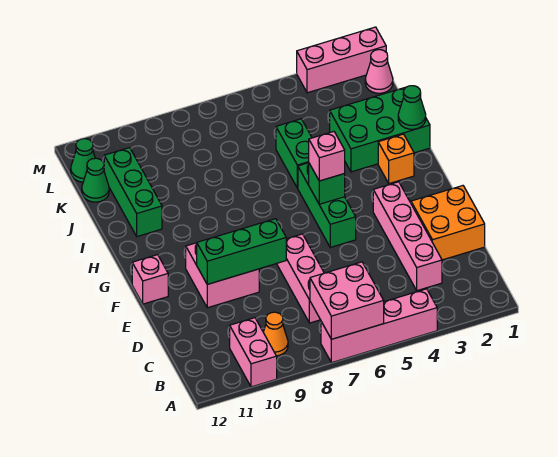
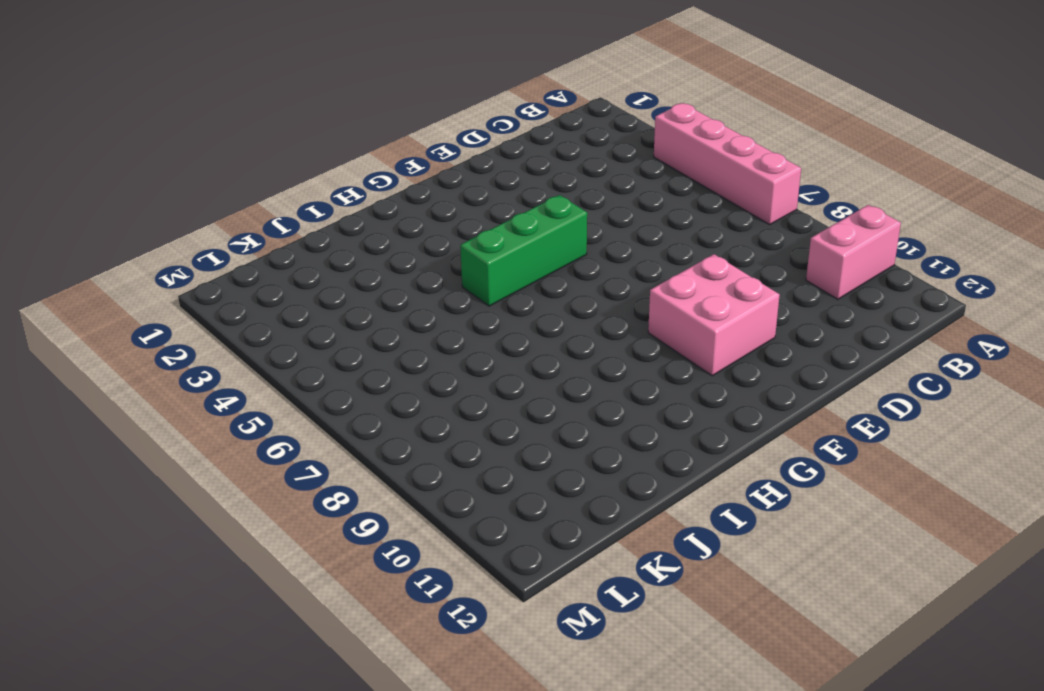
none -> orange 1x1 cone [263,312,288,356]
none -> pink 1x4 brick [373,182,442,291]
none -> pink 1x3 brick [277,234,324,323]

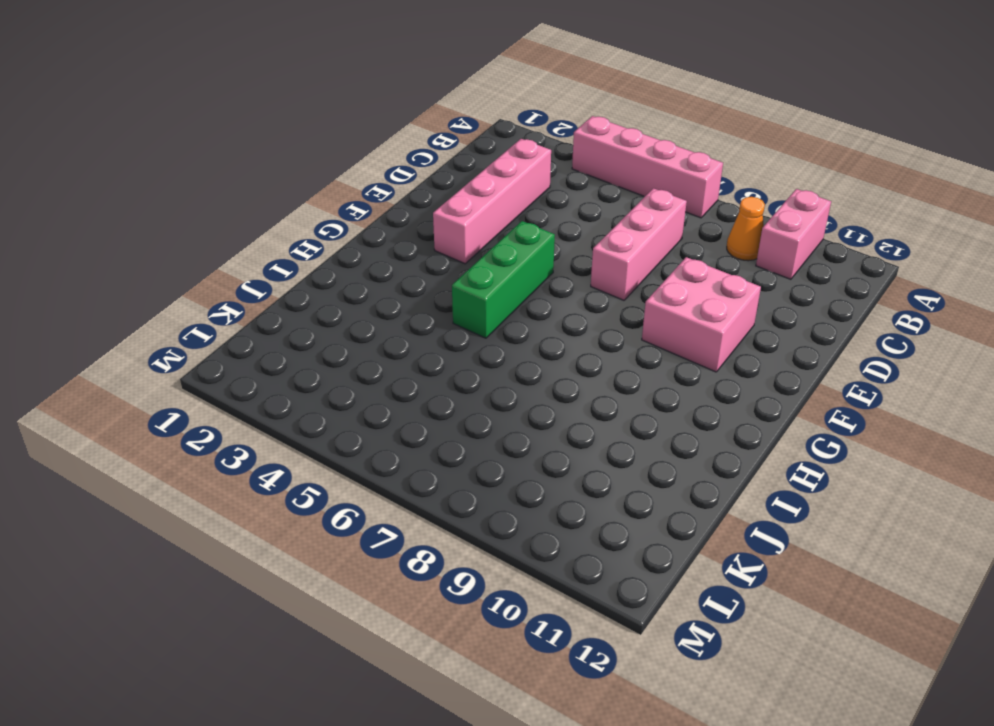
none -> orange 2x2 brick [411,186,485,260]
none -> pink 1x1 brick [132,255,168,304]
none -> orange 1x1 brick [378,134,414,183]

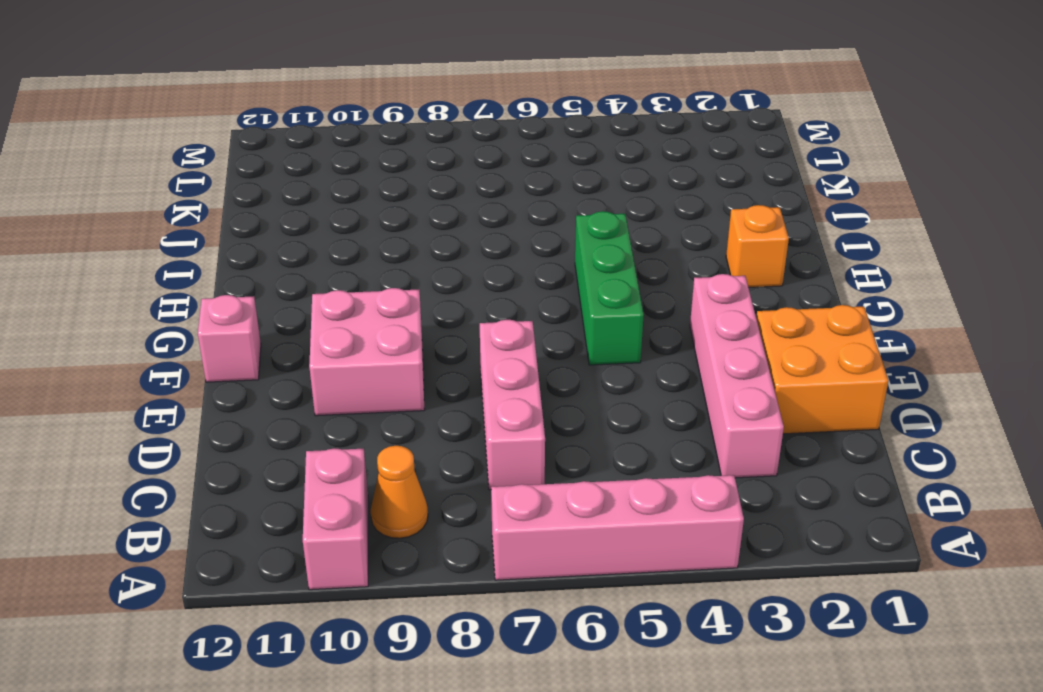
none -> green 2x3 brick [330,87,430,172]
none -> green 1x2 brick [276,119,312,188]
none -> green 1x3 brick [104,148,162,237]

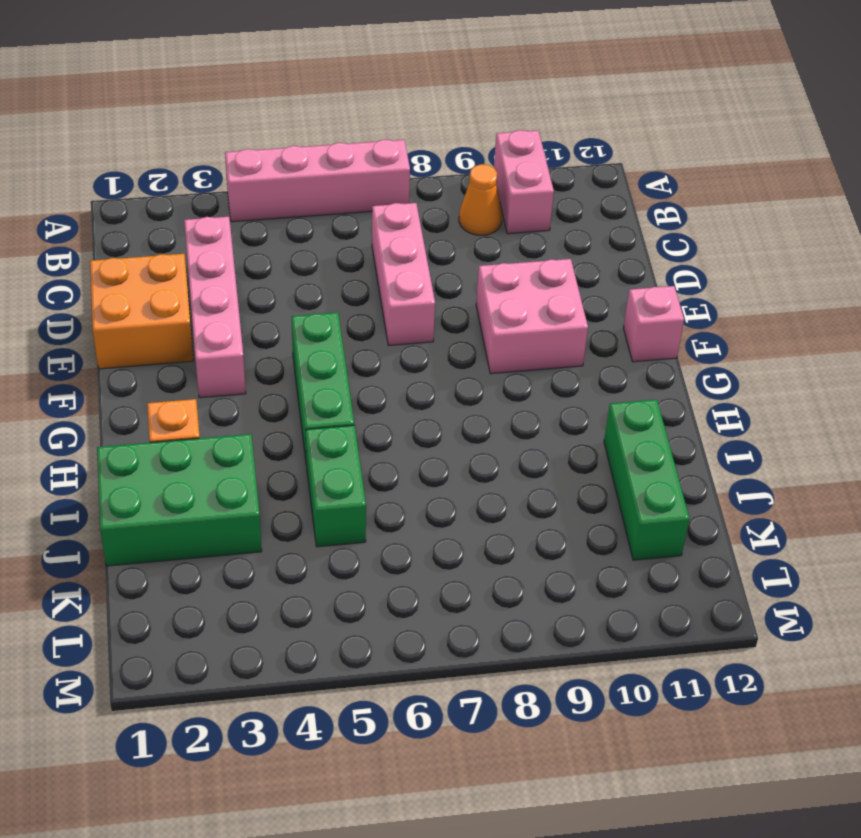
none -> green 1x1 cone [82,158,109,202]
none -> pink 1x1 cone [365,50,393,93]
none -> green 1x1 cone [71,139,95,182]

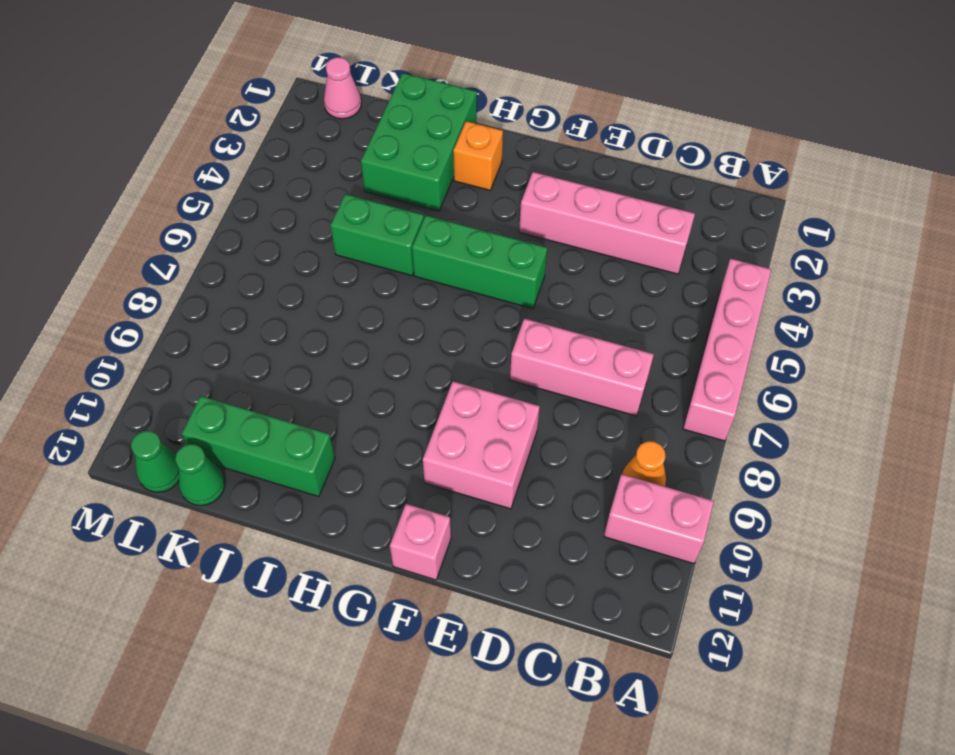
none -> orange 2x2 brick [411,186,485,260]
none -> pink 1x3 brick [297,27,386,93]
none -> pink 2x2 brick [310,262,384,339]

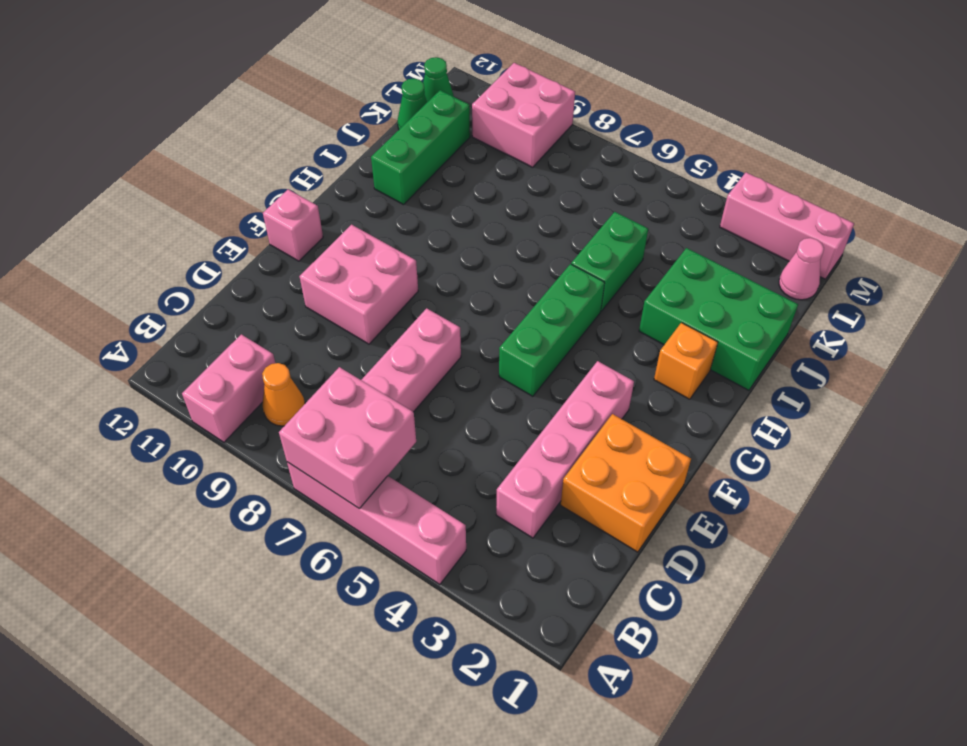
pink 2x2 brick [472,63,575,167] -> none
none -> green 1x3 brick [197,219,286,284]
none -> green 1x1 brick [309,164,345,204]
none -> green 1x1 cone [398,86,426,129]

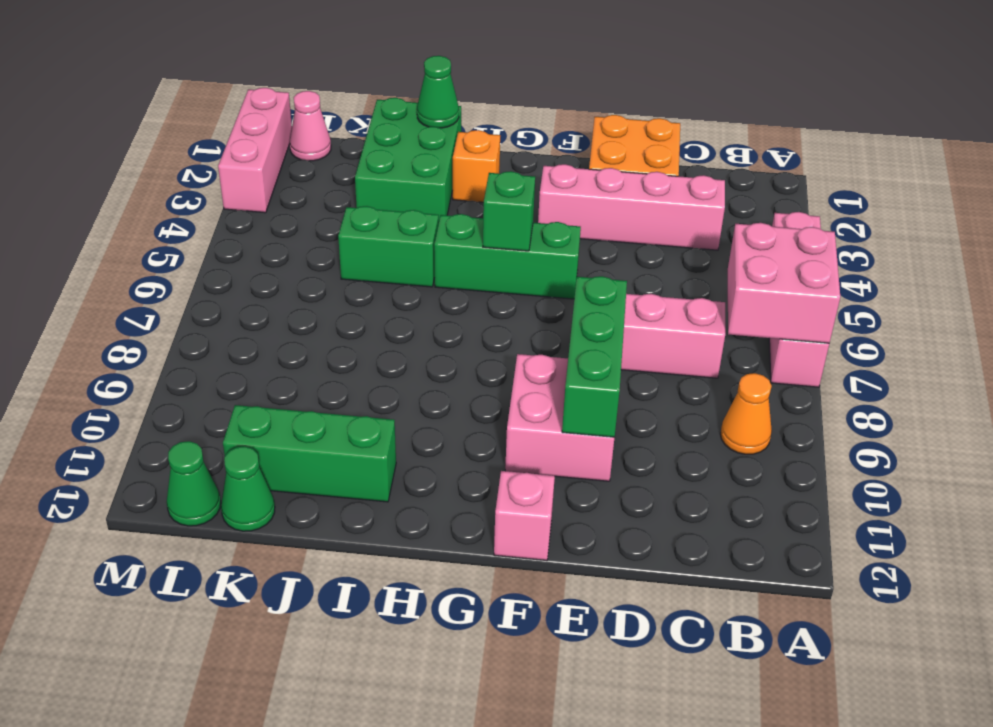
none -> pink 1x2 brick [230,318,277,387]
none -> pink 1x1 brick [309,132,345,181]

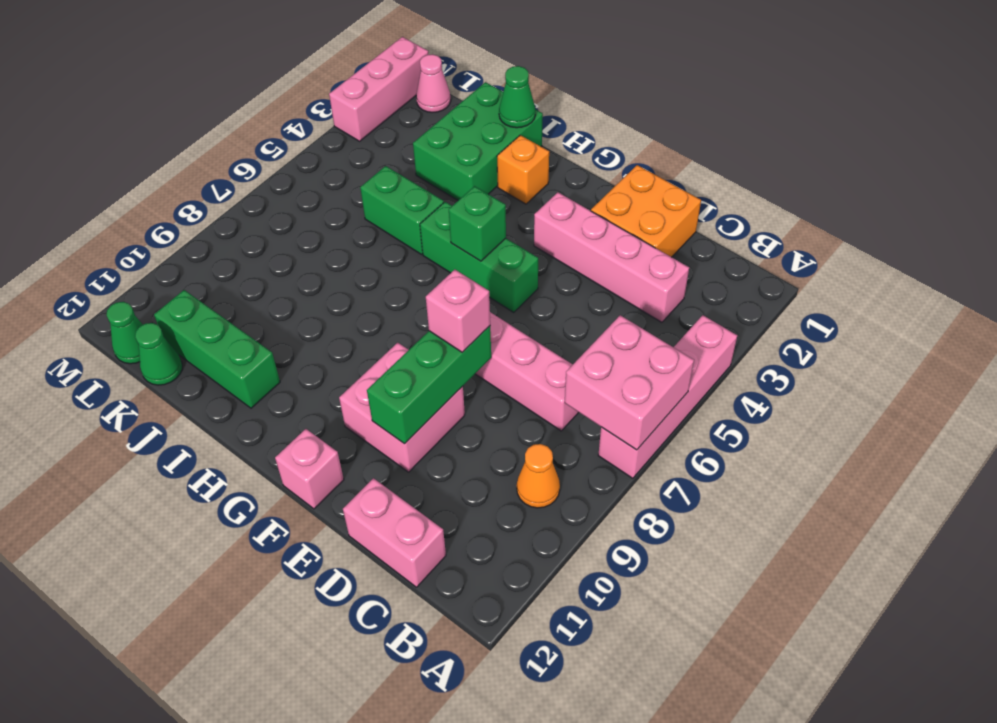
pink 1x2 brick [343,478,446,587] -> pink 1x2 brick moved to [230,318,277,387]
pink 1x1 brick [426,270,490,352] -> pink 1x1 brick moved to [309,132,345,181]

